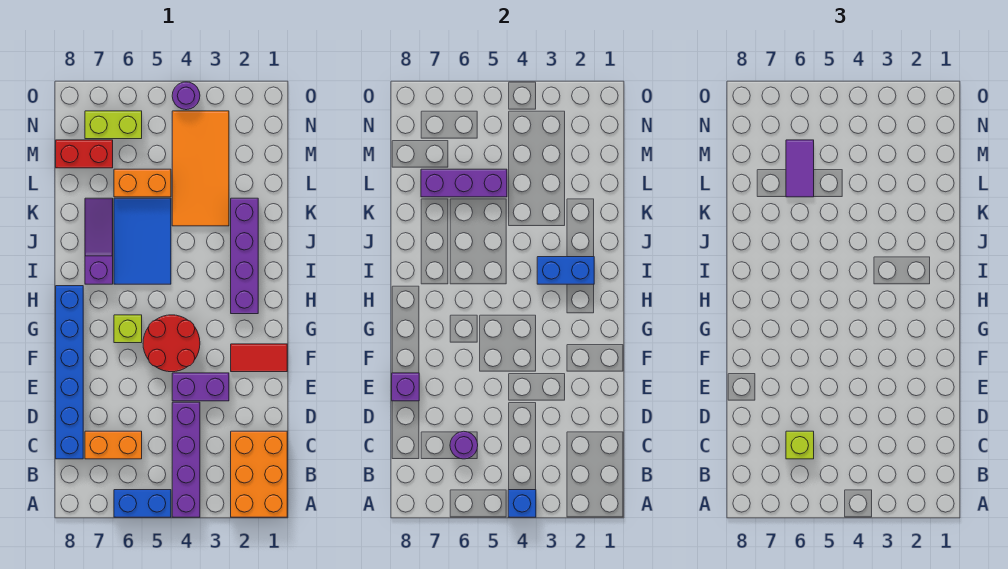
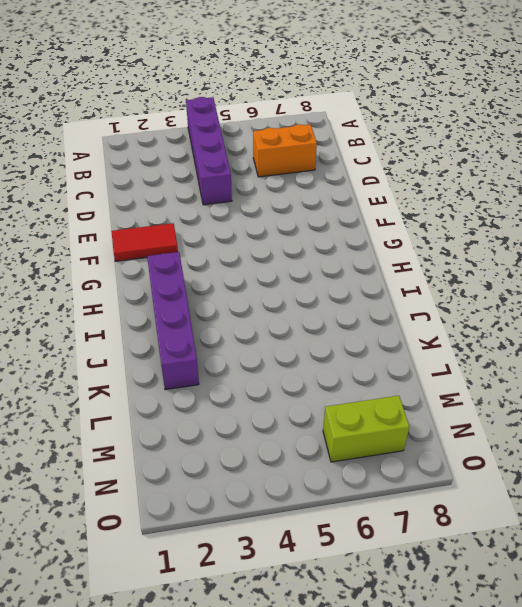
none -> orange 2x3 brick [231,431,287,517]
none -> blue 1x2 brick [114,490,171,517]
none -> blue 1x6 brick [56,286,83,459]

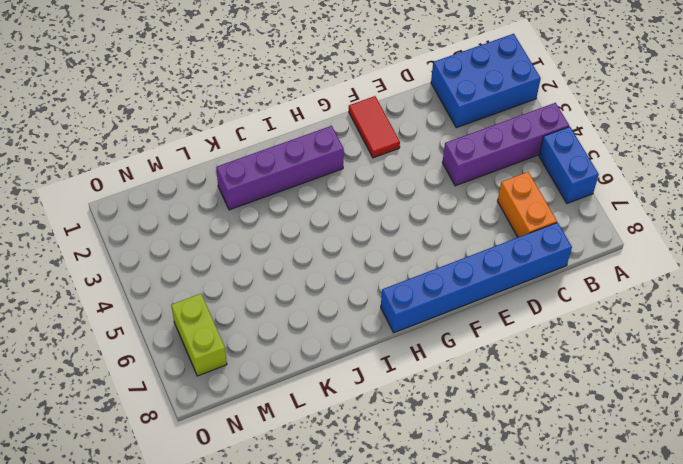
blue 2x3 brick [431,34,541,128] -> orange 2x3 brick [231,431,287,517]
none -> purple 1x2 brick [172,373,229,401]
none -> red 2x2 round brick [143,315,200,372]
none -> lime 1x1 brick [114,315,142,343]

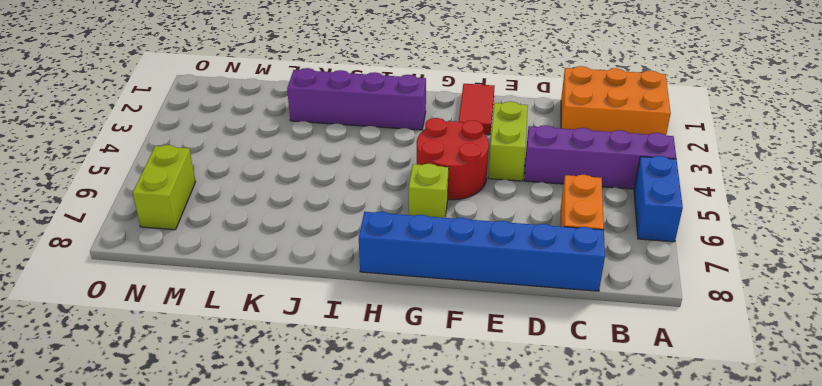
lime 1x2 brick [488,101,528,181] -> purple 1x2 brick [172,373,229,401]
none -> blue 2x3 tile [114,198,171,284]
none -> purple 1x3 slope [85,198,113,284]
none -> orange 2x4 tile [172,111,229,226]

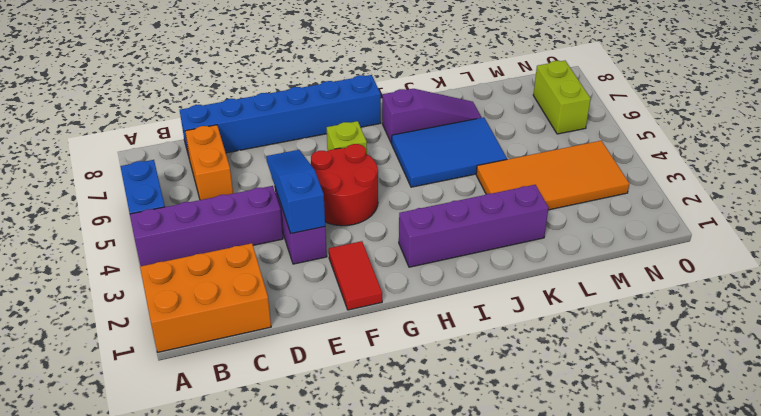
blue 1x3 slope [266,150,325,233] -> none
none -> orange 1x2 brick [114,169,171,197]
none -> red 1x2 brick [56,140,113,168]
none -> purple 1x1 round brick [172,82,200,110]

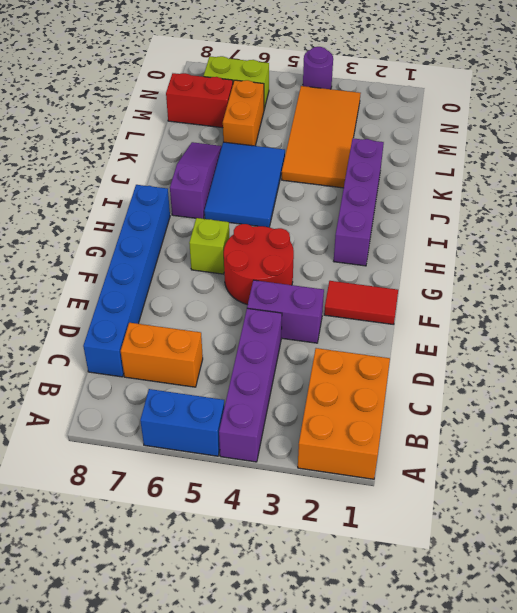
orange 1x2 brick [223,80,264,146] -> orange 1x2 brick turned to [114,169,171,197]
none -> blue 1x1 brick [508,490,536,517]
none -> purple 1x1 round brick [450,431,478,459]
none -> purple 1x1 brick [392,373,419,401]

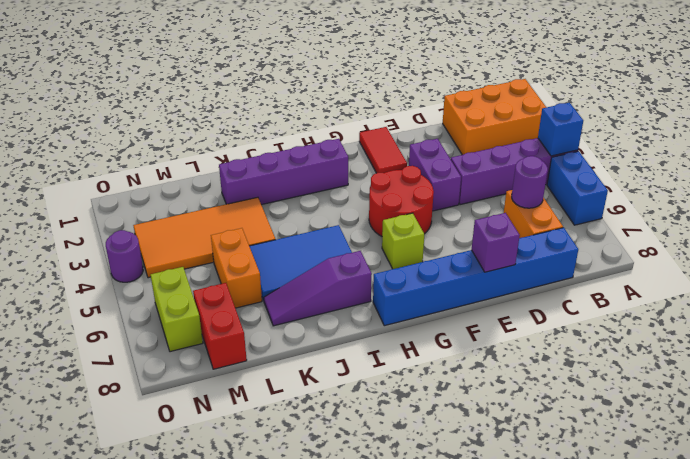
none -> blue 1x2 brick [537,257,594,284]
none -> purple 1x3 brick [421,169,507,197]
none -> lime 1x1 brick [786,431,814,459]

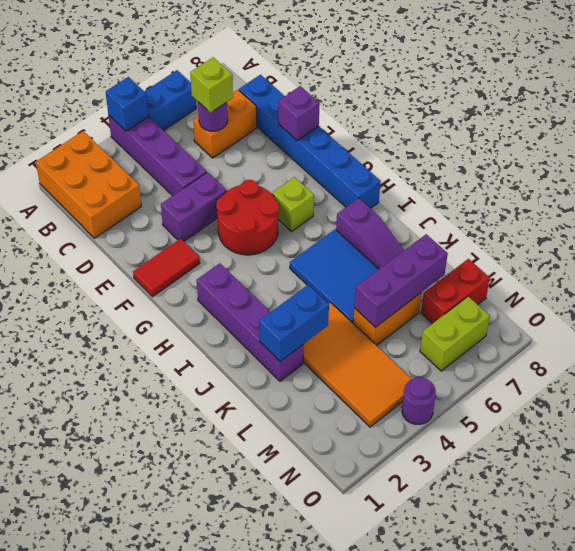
blue 1x2 brick [259,285,329,361] -> blue 1x2 brick moved to [537,257,594,284]
none -> purple 1x2 tile [786,140,814,197]

